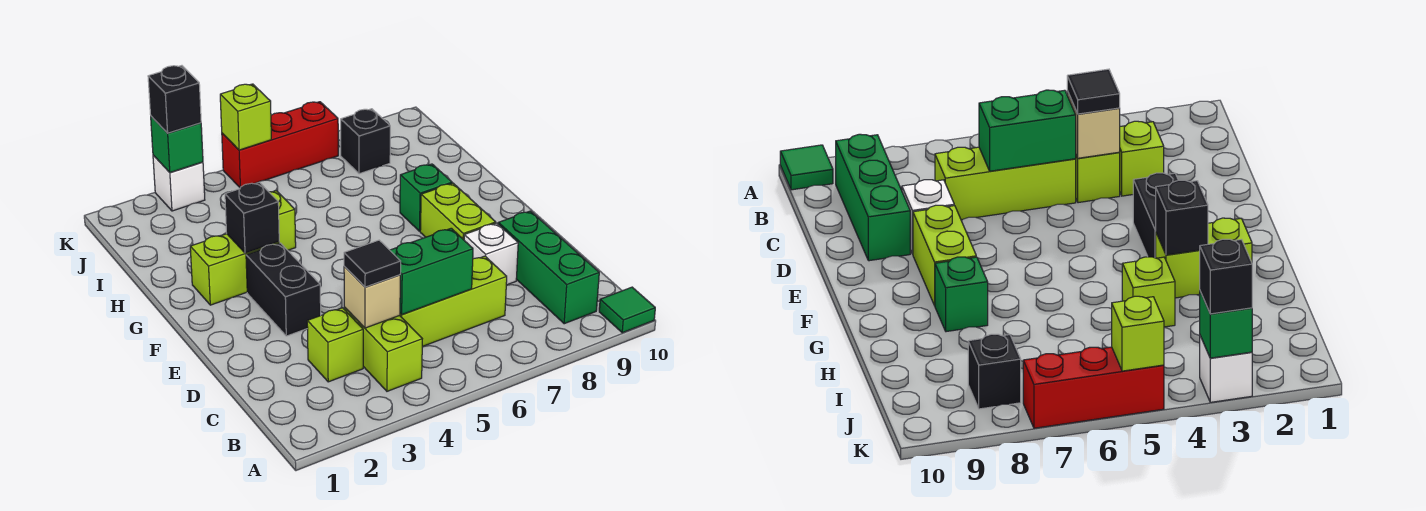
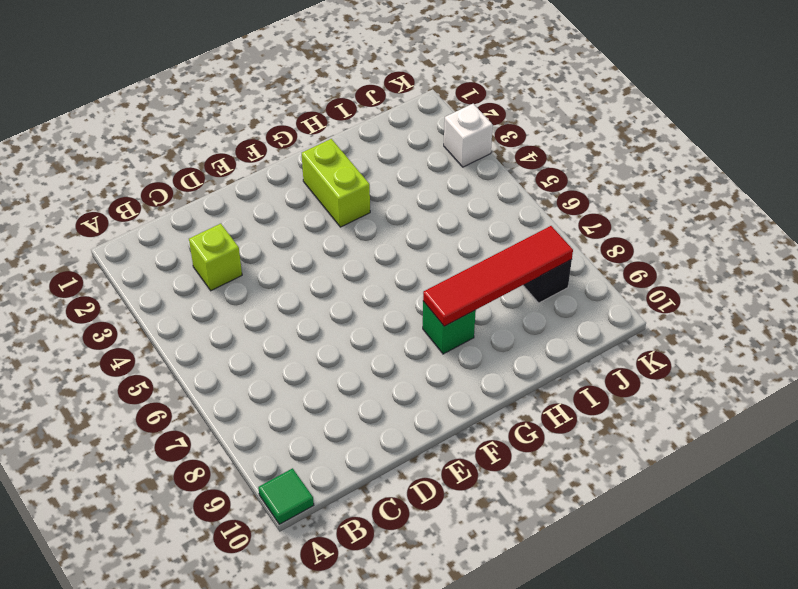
red 1x4 tile [423,226,573,326] -> none
none -> lime 1x2 brick [344,307,422,391]
none -> green 1x3 brick [498,211,599,324]
none -> lime 1x3 brick [400,256,507,347]

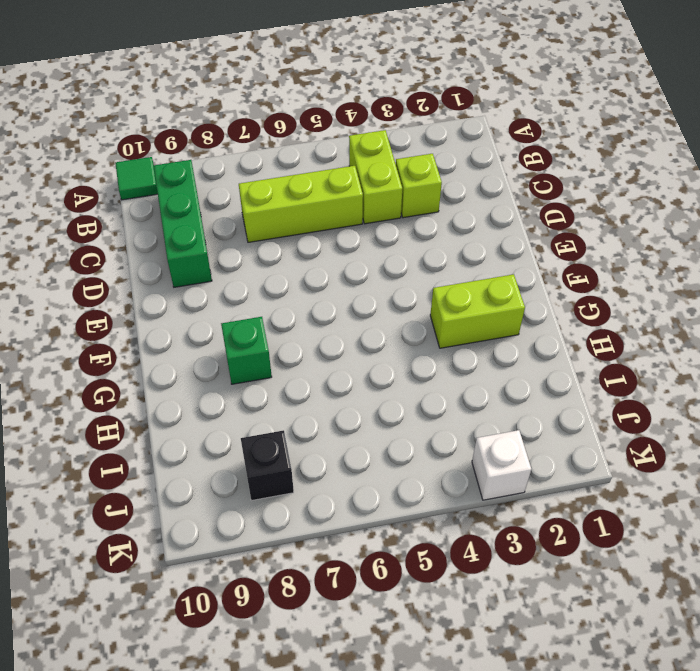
none -> white 1x1 brick [464,223,518,285]
none -> black 1x2 brick [246,243,321,336]
none -> lime 1x2 brick [420,183,496,240]

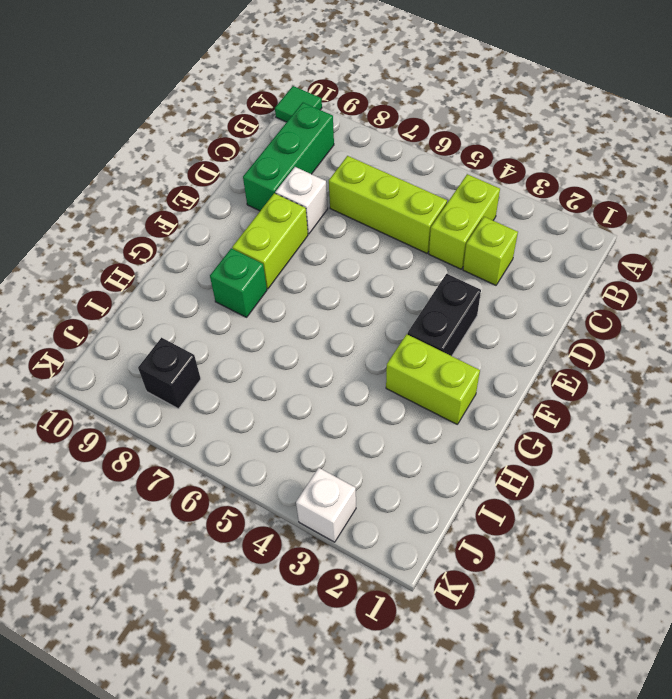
none -> lime 1x1 brick [269,191,296,250]
none -> red 1x3 brick [222,102,338,187]
none -> tan 1x1 brick [344,267,400,328]

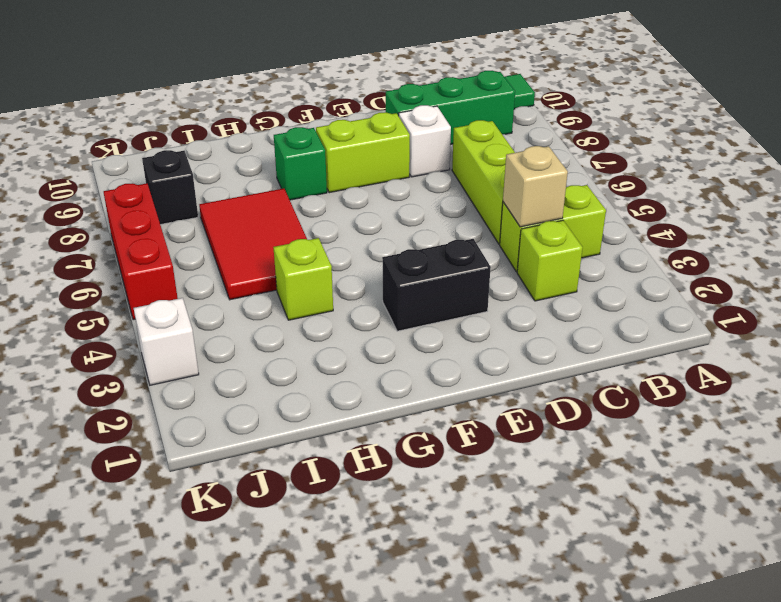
red 2x3 tile [199,188,307,300] -> none
none -> lime 1x2 brick [190,234,279,305]
none -> green 1x2 brick [390,228,473,315]
none -> black 1x1 brick [225,182,279,253]

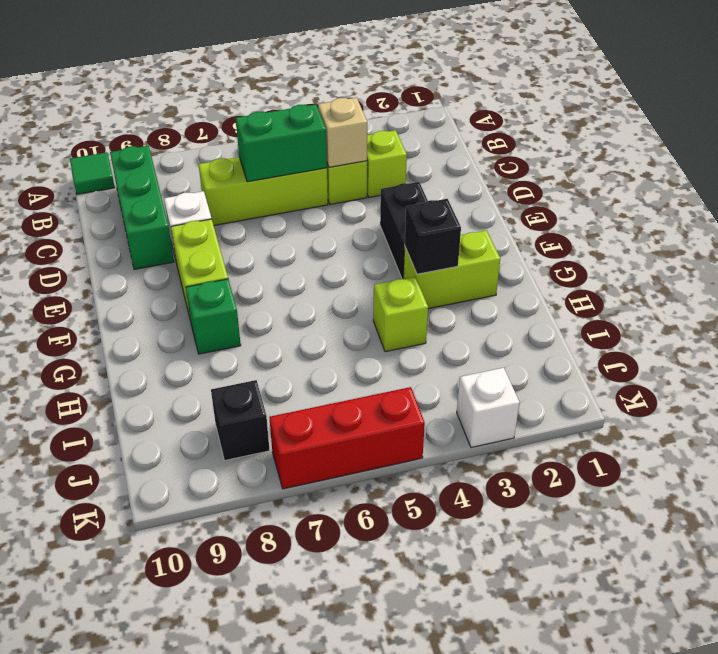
none -> green 1x1 brick [151,116,203,172]
none -> lime 1x1 brick [220,84,271,150]
none -> black 1x1 tile [344,240,401,287]

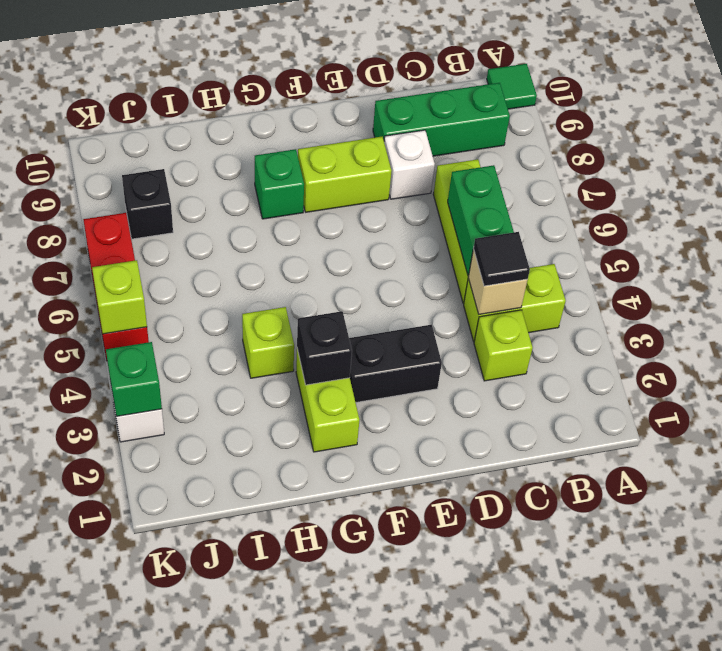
none -> black 1x1 brick [148,66,201,133]

